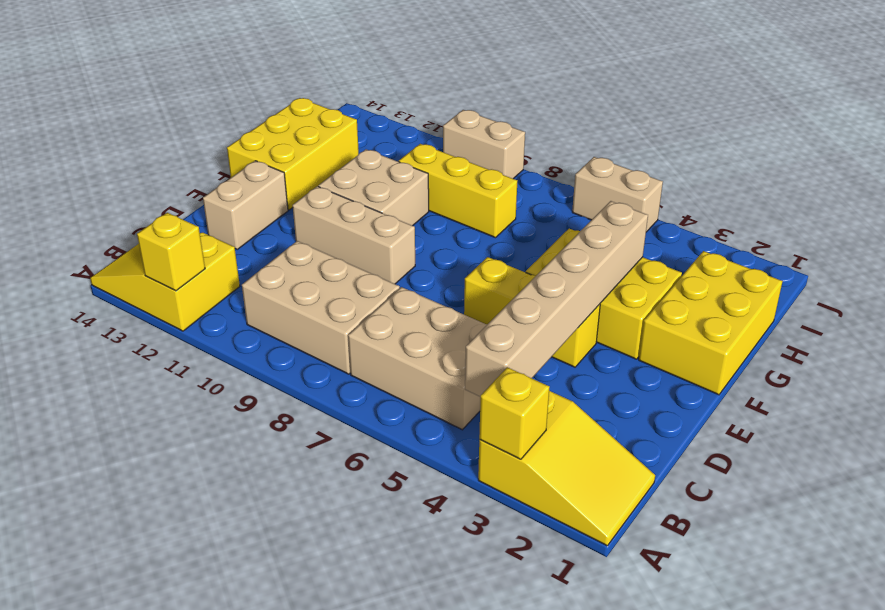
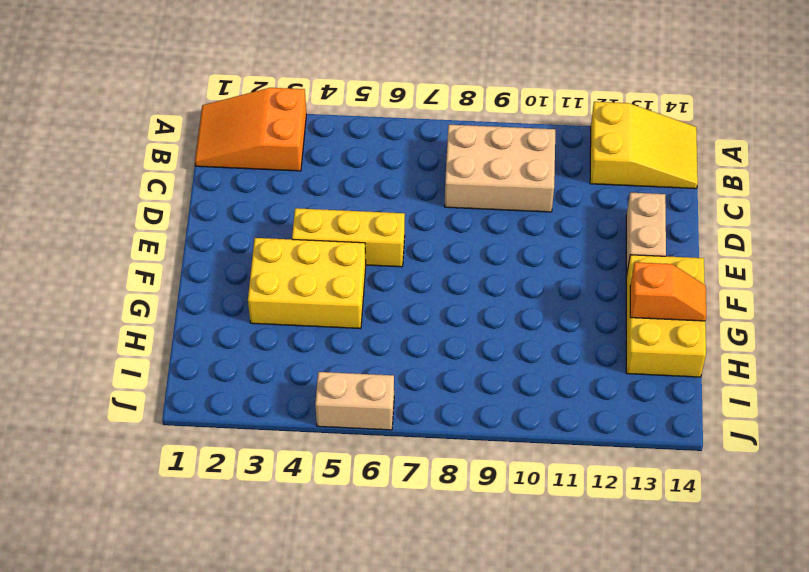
orange 2x3 slope [195,88,306,171] -> yellow 2x3 slope [478,391,655,546]
orange 1x2 slope [630,262,706,321] -> none
none -> tan 2x3 brick [348,287,487,430]
none -> tan 1x3 brick [293,186,415,284]
none -> yellow 2x3 brick [639,251,783,395]

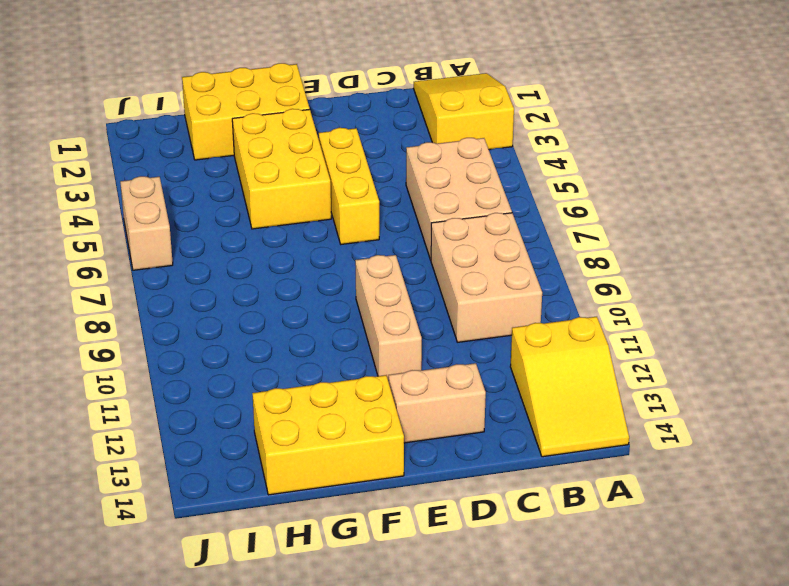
none -> tan 2x2 brick [318,149,429,226]
none -> yellow 1x3 brick [399,144,517,238]
none -> tan 1x2 brick [443,110,525,179]

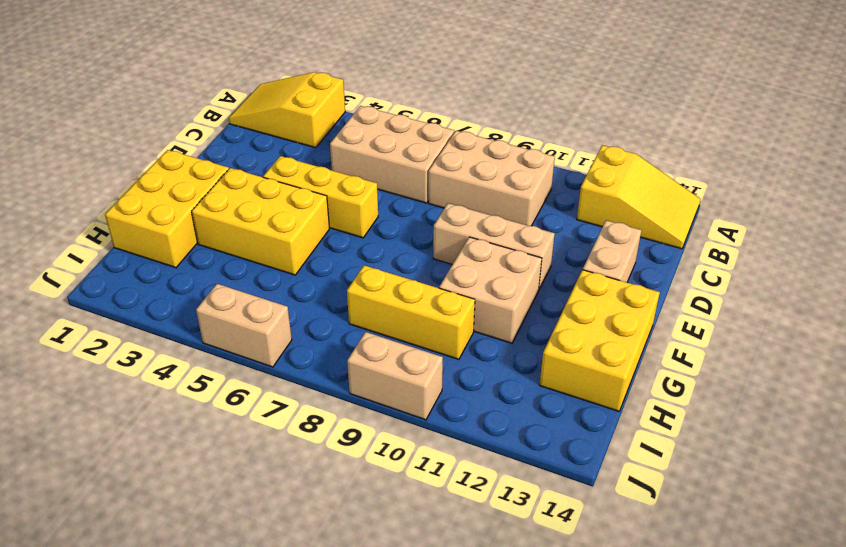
none -> yellow 1x1 brick [479,367,550,459]
none -> yellow 1x1 brick [137,213,205,291]
none -> tan 1x6 brick [465,201,648,397]

